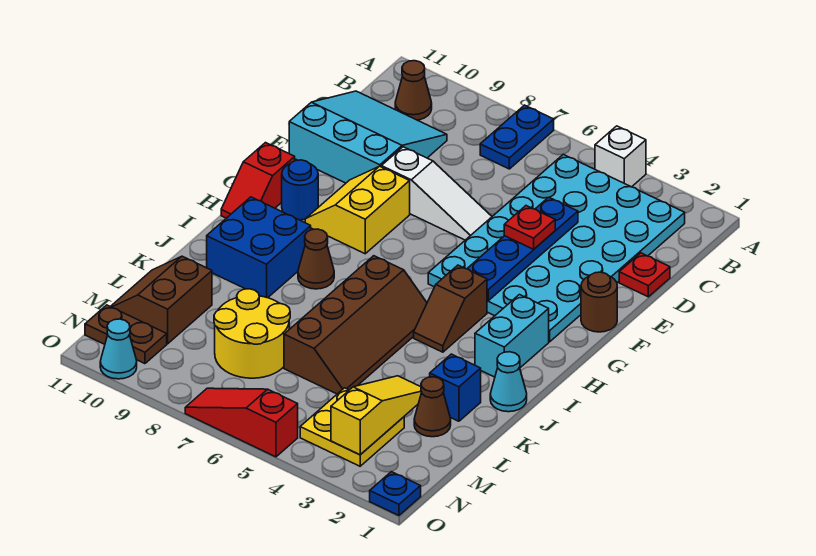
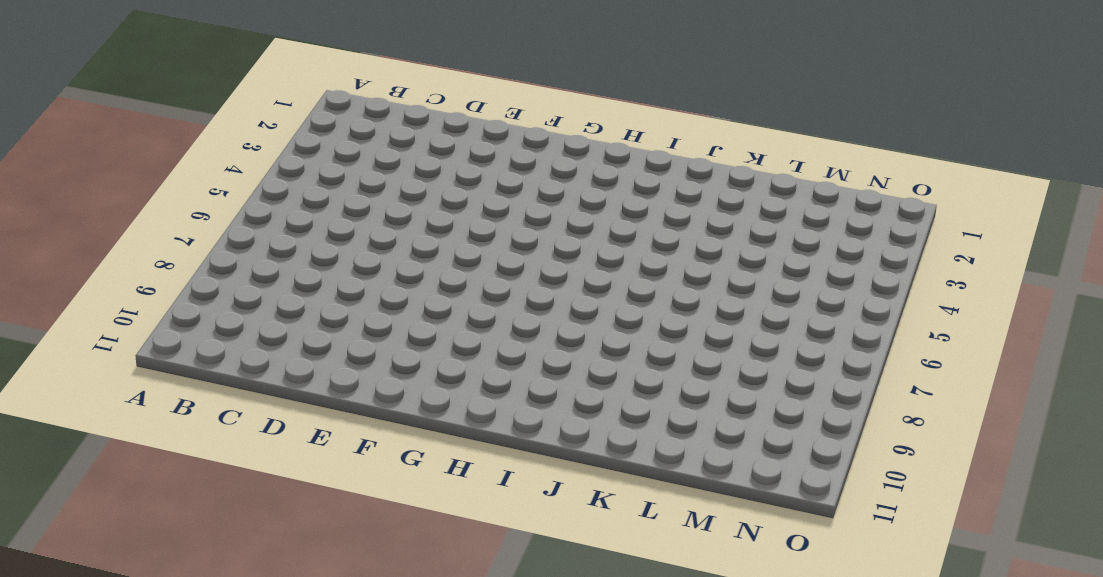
none -> white 1x1 brick [595,126,646,187]
none -> blue 1x2 plate [480,105,554,169]
none -> cyan 4x6 plate [428,154,685,342]

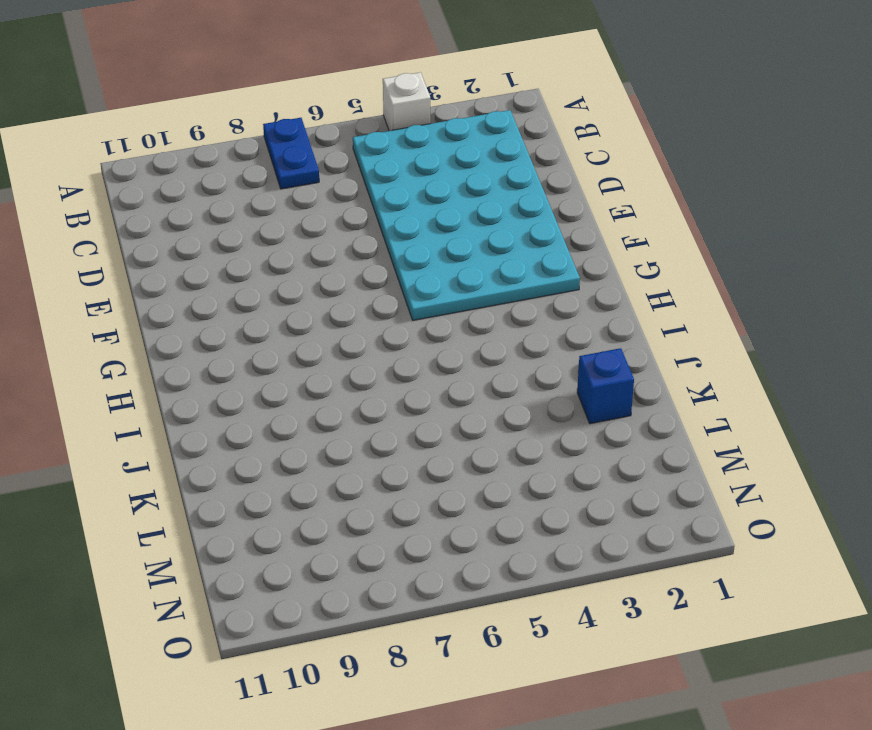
none -> brown 1x1 cone [395,61,432,120]
none -> cyan 3x3 slope [289,91,447,183]
none -> red 1x1 plate [619,253,670,297]

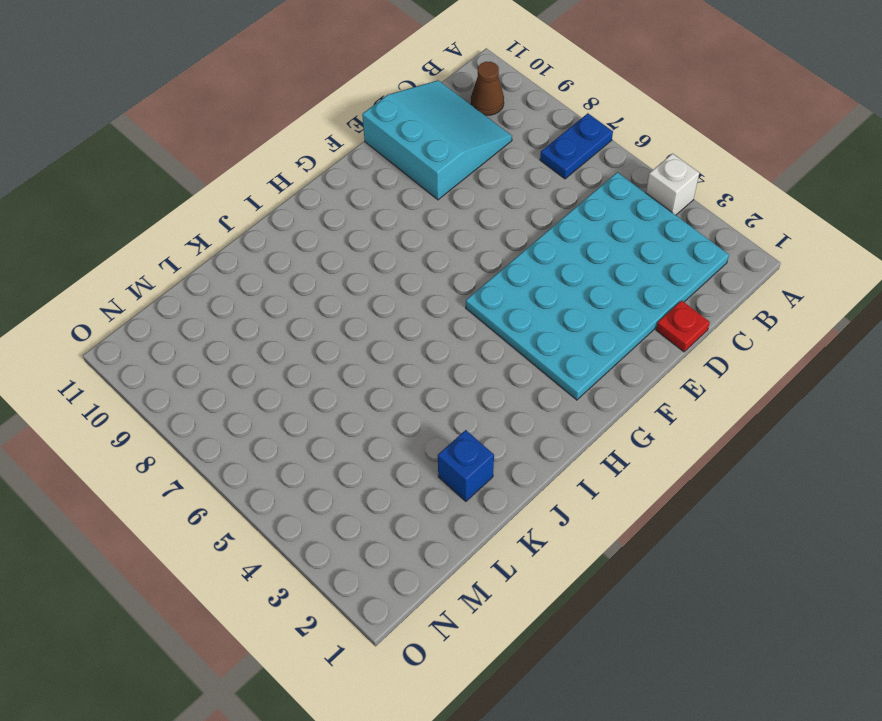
none -> white 1x3 slope [381,147,492,240]
none -> brown 1x1 round brick [581,272,617,332]
none -> yellow 2x2 slope [305,166,410,254]

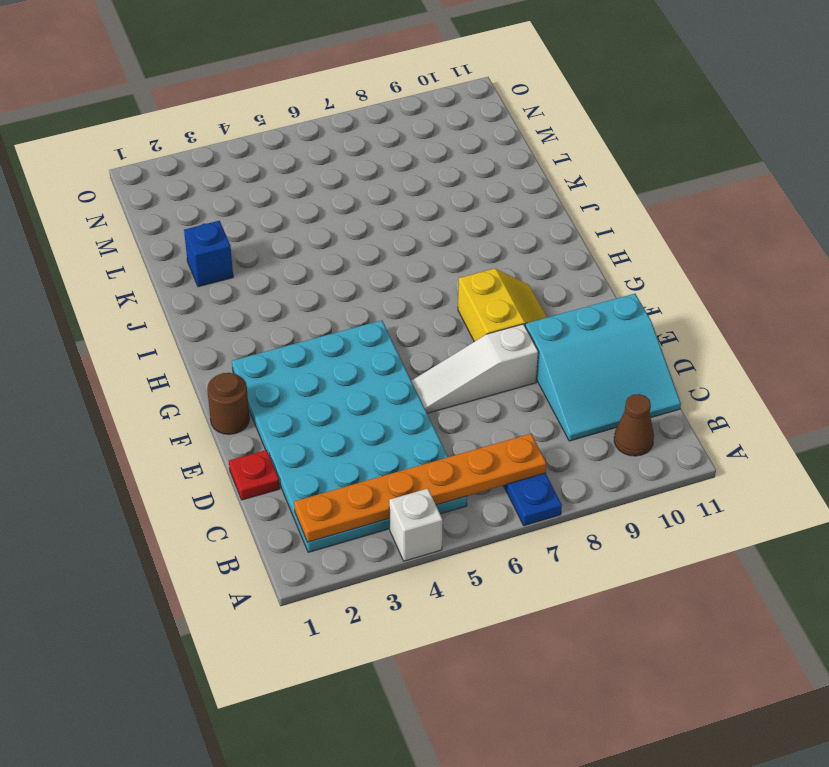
orange 1x6 plate [294,434,546,542] -> none
none -> blue 1x1 round brick [282,160,318,220]
none -> red 1x2 slope [221,143,295,218]
none -> cyan 1x2 brick [475,295,549,377]

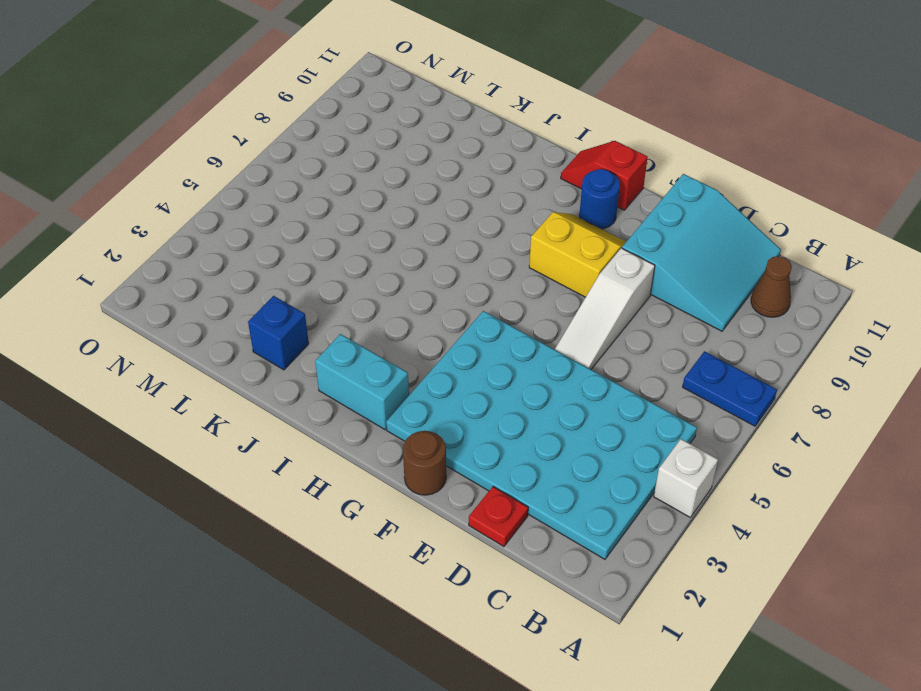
none -> brown 1x2 slope [414,265,487,352]
none -> brown 2x4 slope [284,256,427,394]
none -> brown 1x1 cone [298,229,334,289]

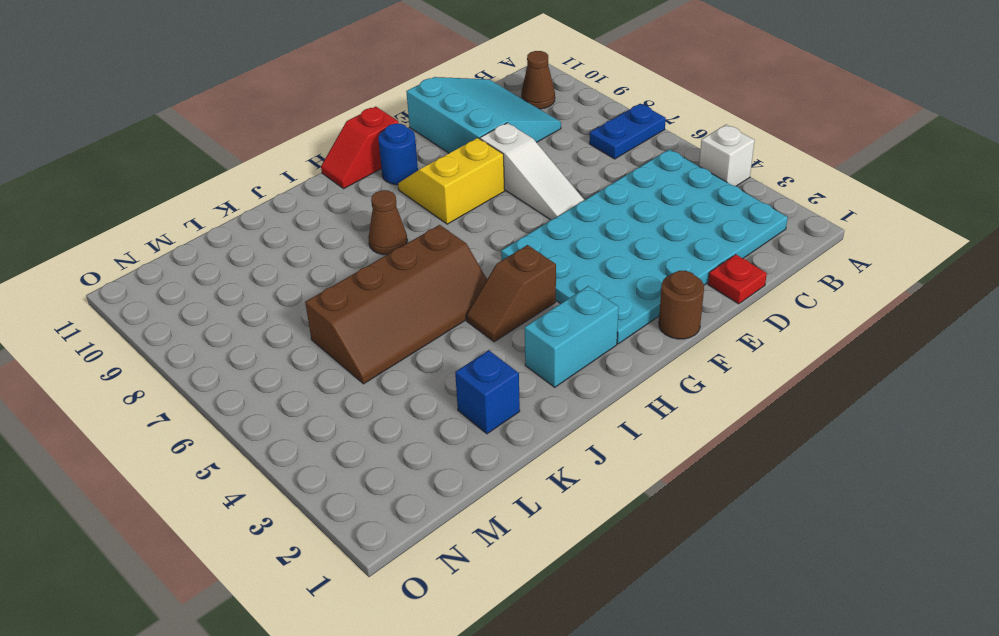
none -> blue 2x2 brick [207,197,311,298]
none -> cyan 1x1 cone [490,352,527,412]
none -> brown 1x1 cone [414,377,451,437]

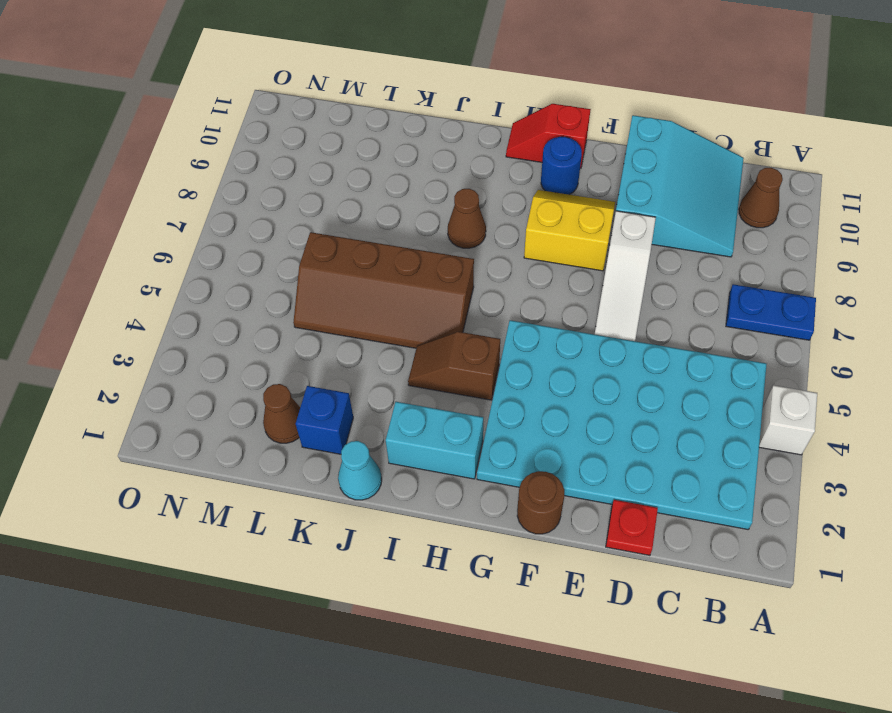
none -> blue 2x2 brick [207,197,311,298]
none -> yellow 2x2 round brick [214,289,290,378]
none -> brown 2x2 slope [110,256,212,344]

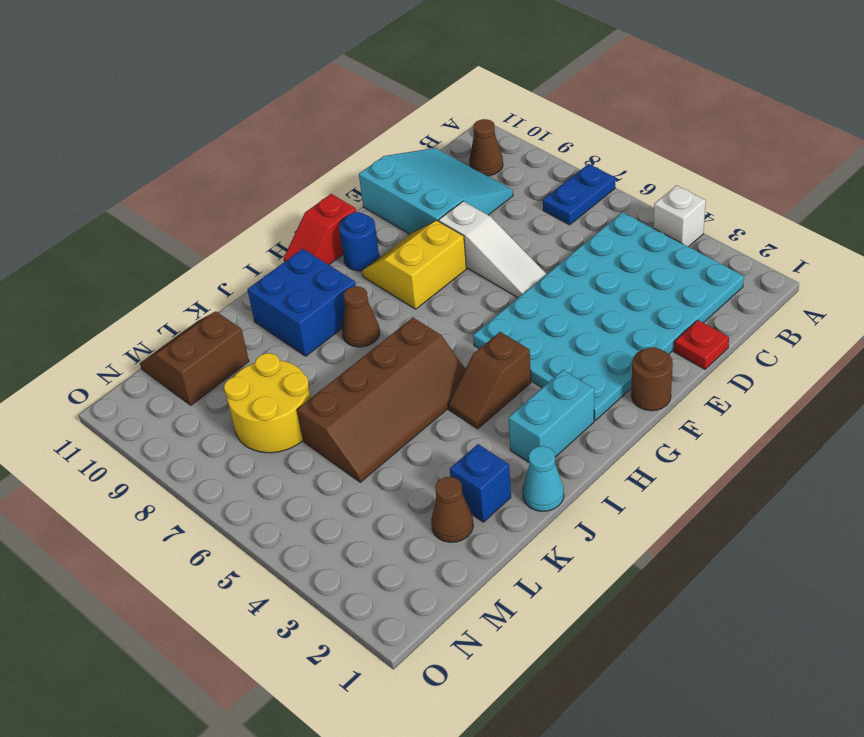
none -> yellow 2x2 plate [300,388,404,466]
none -> brown 1x2 plate [85,305,167,364]
none -> blue 1x1 plate [370,472,421,516]

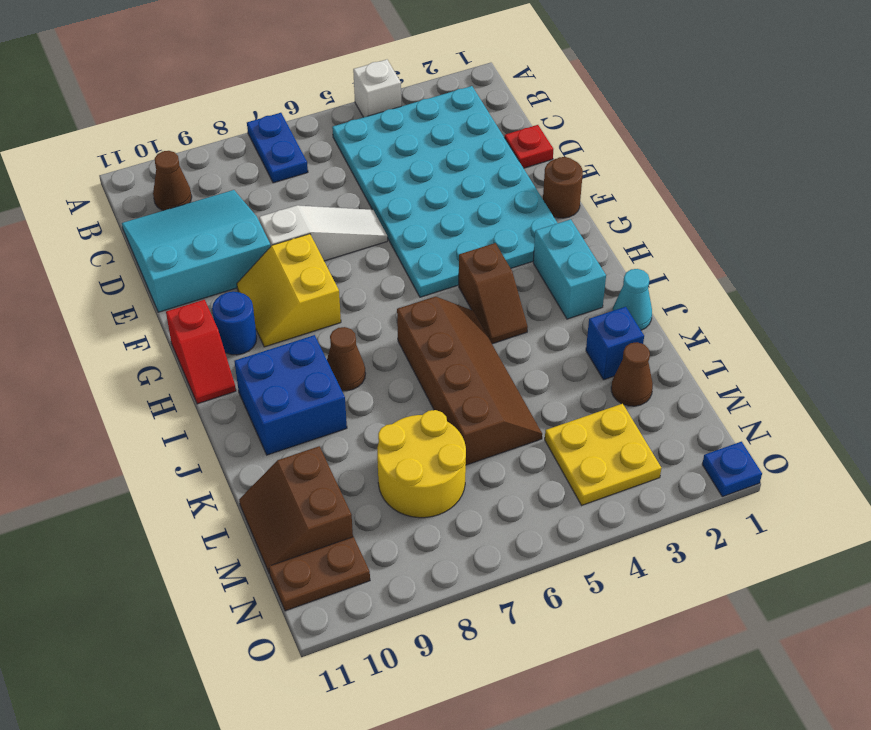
none -> red 1x3 slope [185,388,298,457]
none -> cyan 1x1 cone [100,319,137,379]
none -> blue 1x4 plate [467,197,578,301]

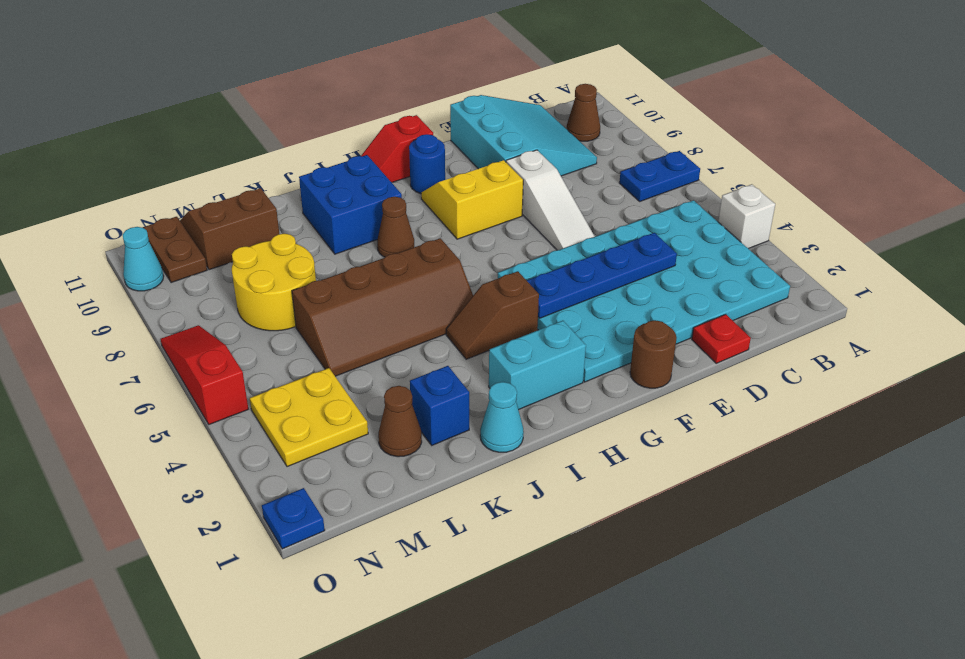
none -> yellow 1x3 slope [331,376,422,455]
none -> red 1x1 plate [504,206,555,249]

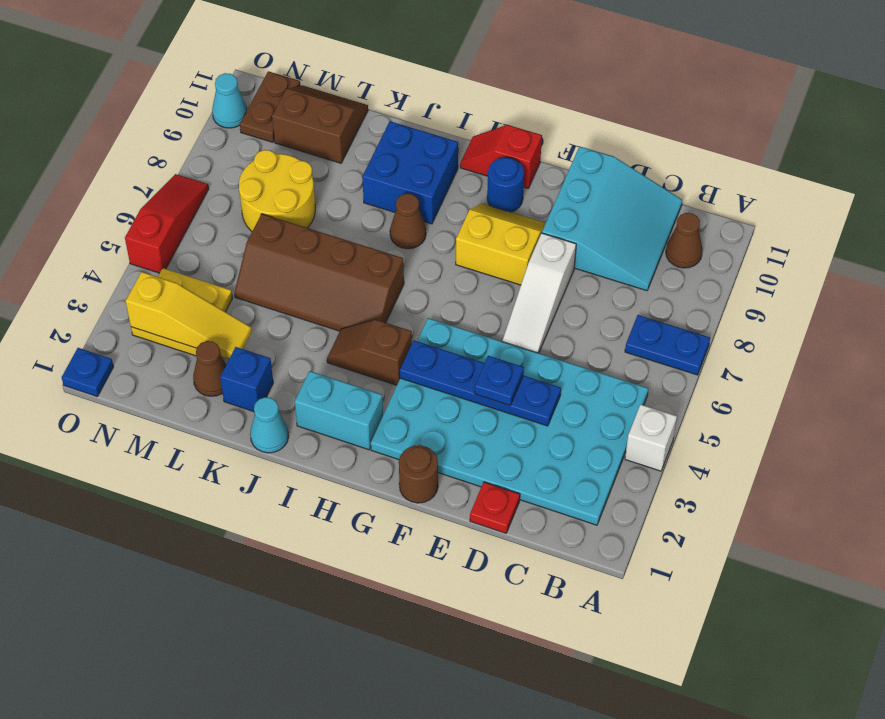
blue 1x1 plate [475,356,524,405] -> red 1x1 plate [504,206,555,249]

